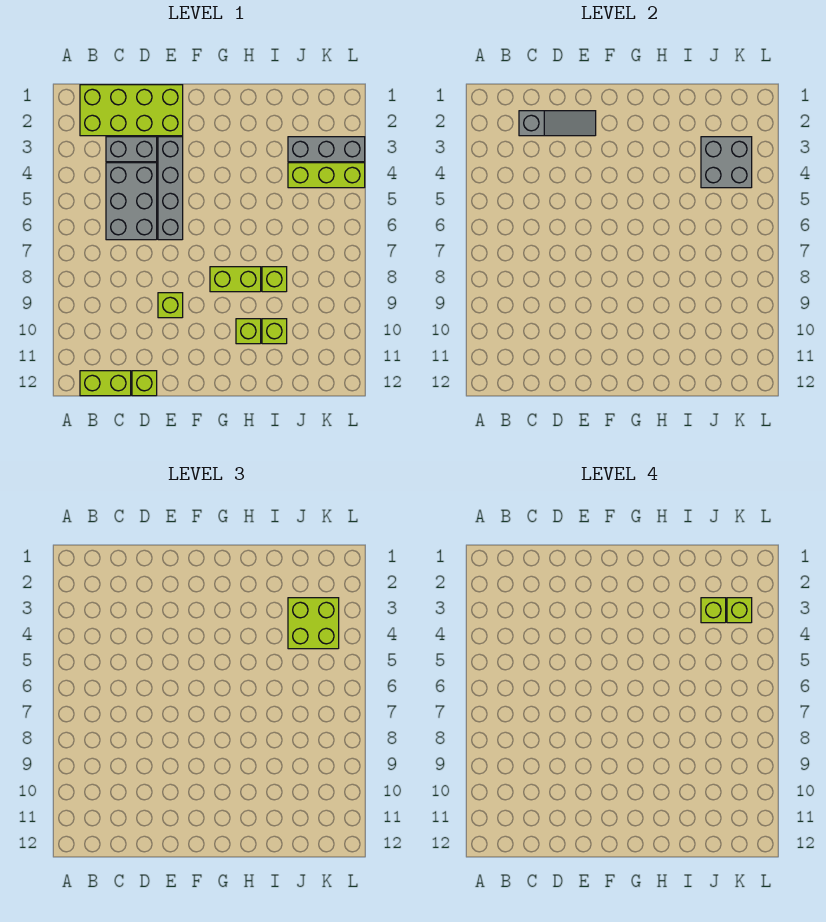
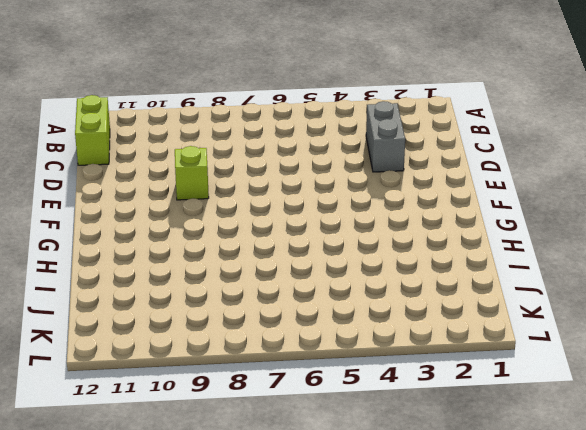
none -> lime 2x4 brick [80,85,183,136]
none -> grey 2x3 brick [106,163,157,240]
none -> lime 1x1 brick [132,371,157,396]

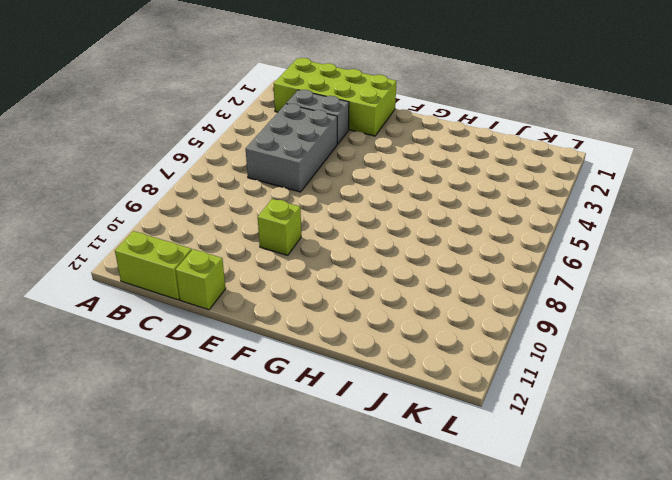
none -> grey 1x4 brick [158,137,183,240]
none -> lime 1x2 brick [210,267,261,292]
none -> lime 1x1 brick [236,319,261,344]

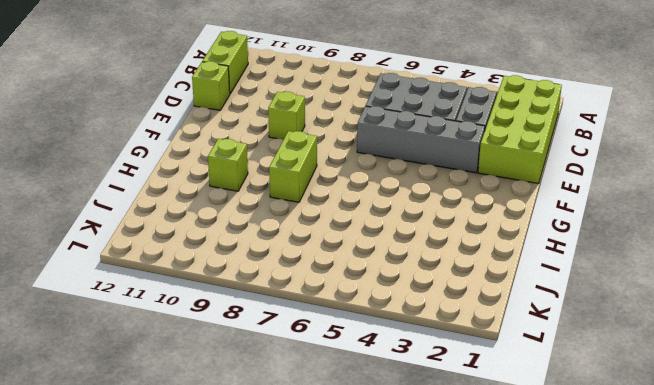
none -> lime 1x1 brick [262,267,287,292]
none -> lime 1x1 brick [262,319,287,344]
none -> grey 1x3 brick [288,137,365,162]

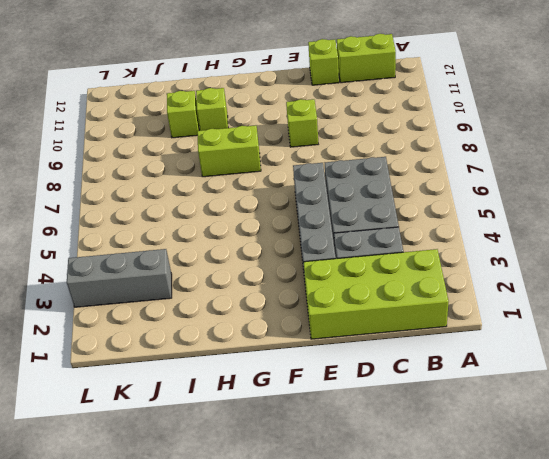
none -> lime 1x1 brick [262,267,287,292]
none -> lime 1x3 brick [288,163,365,188]
none -> grey 1x3 slope [519,111,596,136]

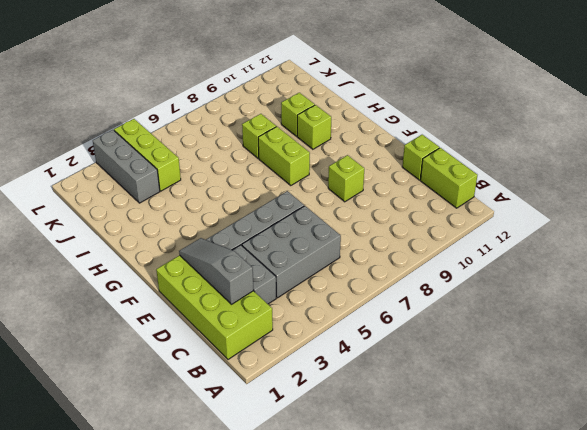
none -> grey 2x2 brick [701,137,752,188]
none -> lime 2x2 brick [288,598,339,649]
none -> lime 1x1 brick [701,598,726,623]

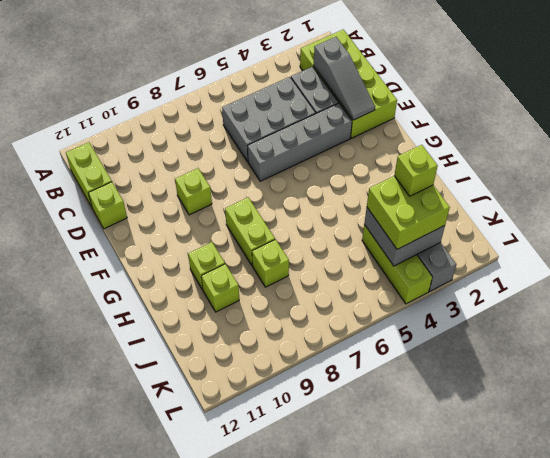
none -> lime 1x1 brick [727,598,752,623]

